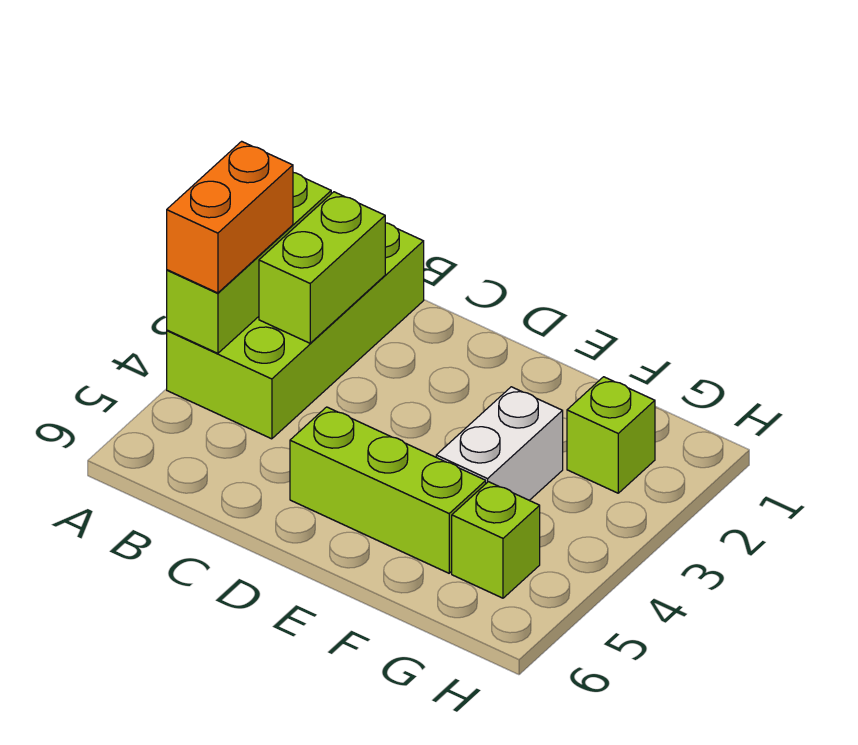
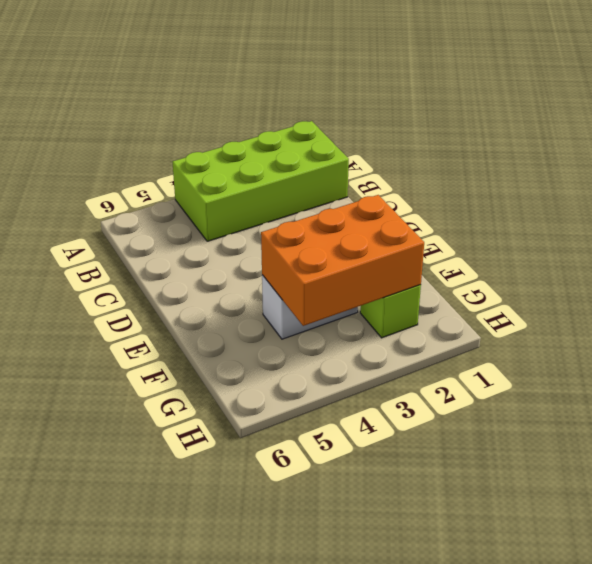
orange 2x3 brick [261,195,424,326] -> none
none -> lime 1x3 brick [290,407,486,573]
none -> lime 1x1 brick [452,482,540,598]

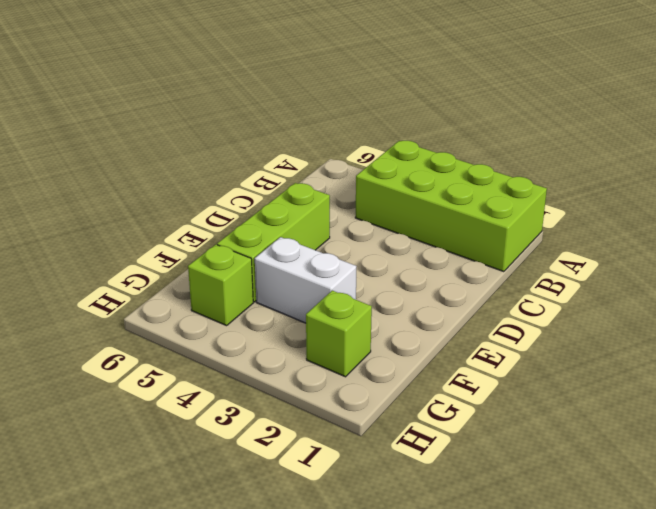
none -> lime 1x3 brick [167,173,331,353]
none -> lime 1x2 brick [259,192,385,343]

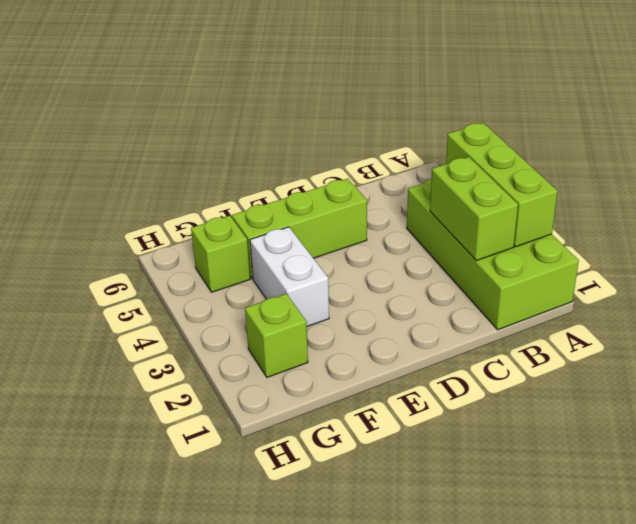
none -> orange 1x2 brick [167,141,293,293]

